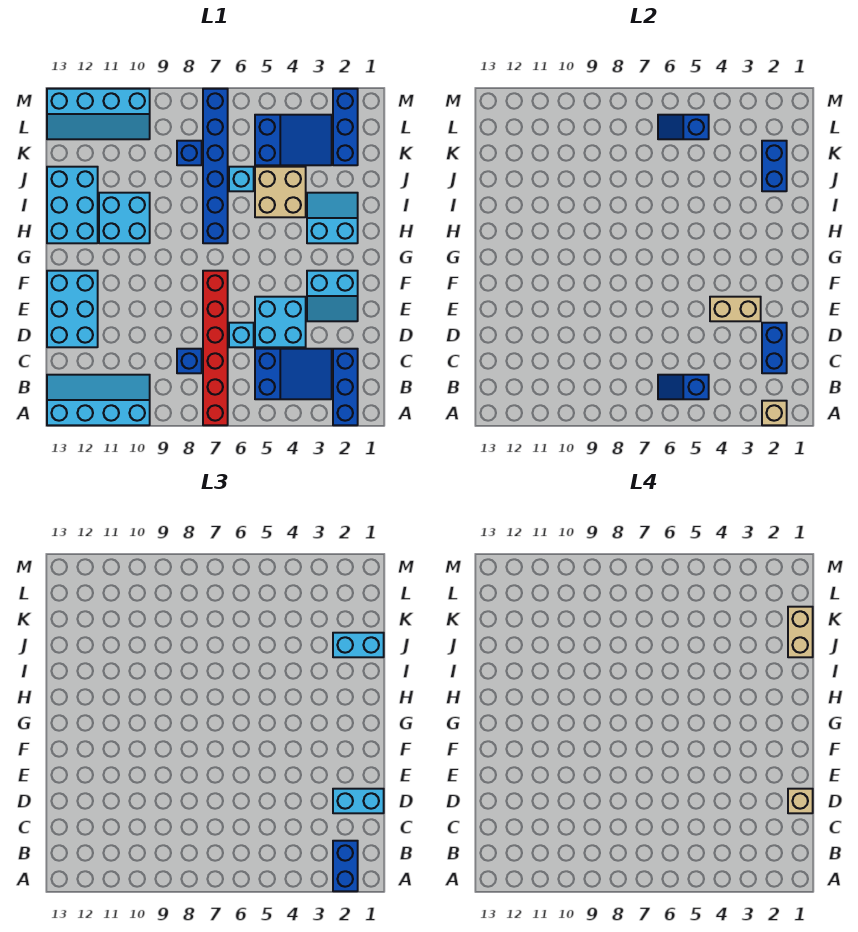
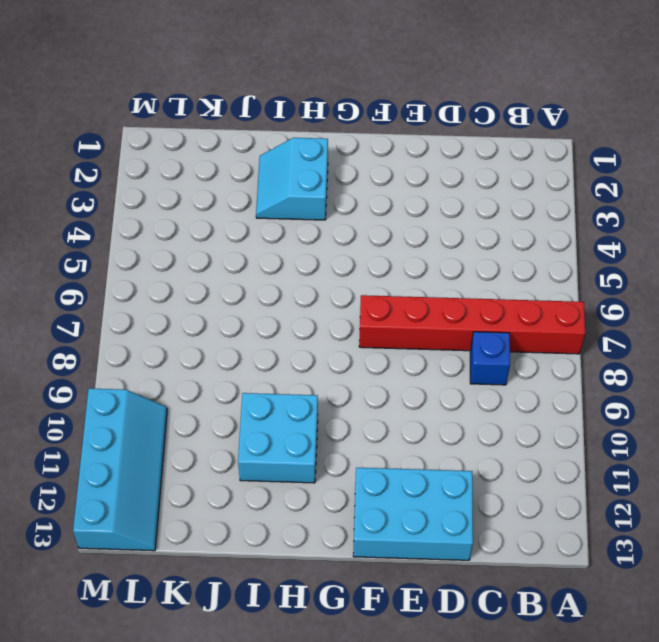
none -> blue 1x3 brick [333,349,358,425]
none -> cyan 2x4 slope [47,375,150,425]
none -> blue 2x3 slope [255,349,332,399]
none -> cyan 2x2 brick [255,297,306,347]

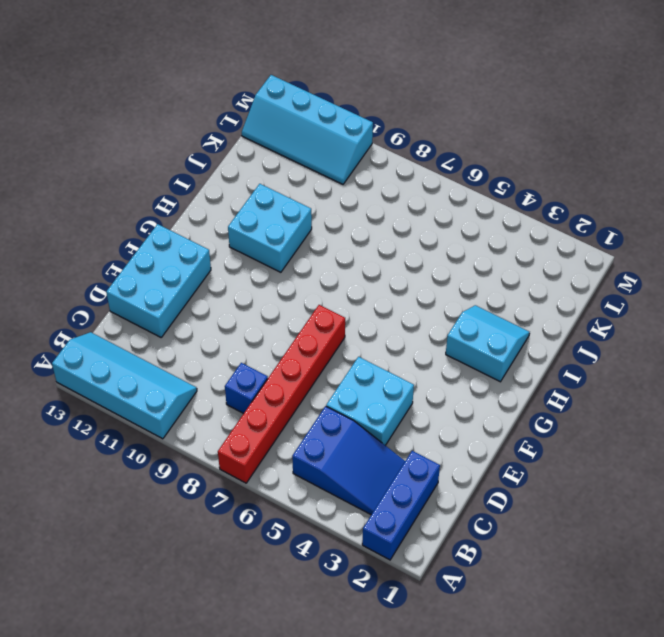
none -> cyan 1x1 brick [229,323,254,347]
none -> cyan 2x2 slope [307,271,358,321]
none -> blue 1x6 brick [203,89,228,243]
none -> cyan 2x3 brick [47,167,98,243]

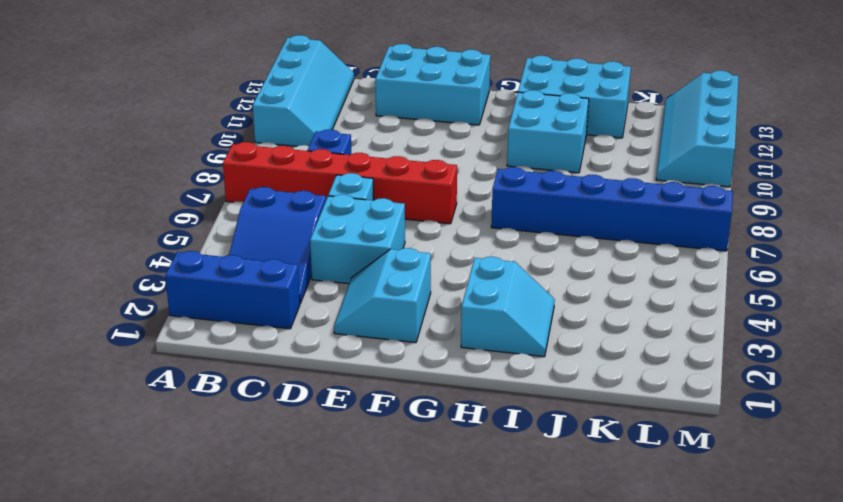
none -> tan 2x2 brick [255,167,306,217]
none -> cyan 1x1 brick [229,167,254,191]
none -> blue 1x3 brick [333,89,358,165]
none -> blue 2x3 slope [255,115,332,165]

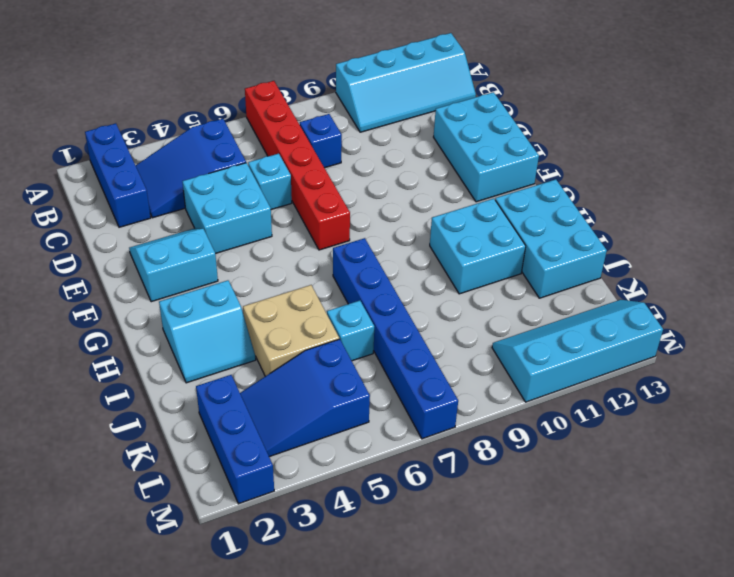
none -> blue 1x1 brick [177,141,202,165]
none -> tan 1x1 brick [762,401,787,425]
none -> blue 1x2 slope [658,375,709,399]
none -> blue 1x2 brick [762,323,787,373]

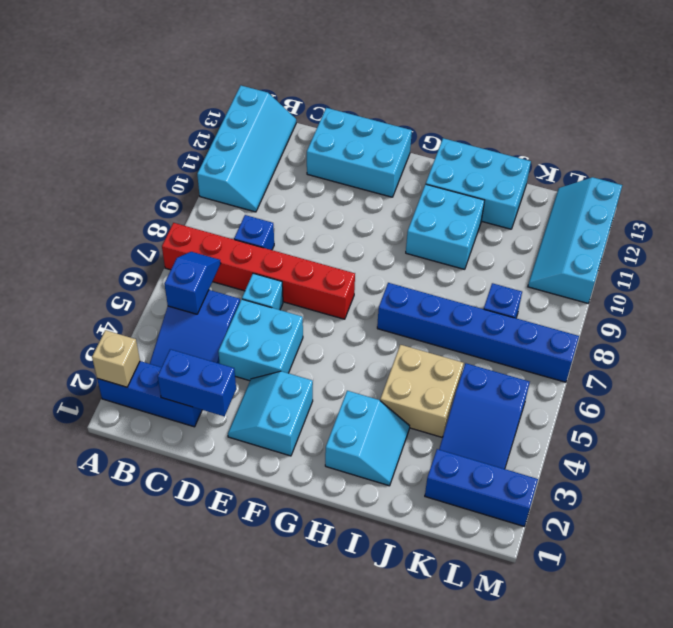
none -> cyan 1x1 brick [229,167,254,191]
none -> tan 1x2 brick [710,297,761,321]
none -> blue 1x2 brick [762,141,787,191]
none -> blue 1x2 slope [658,115,709,139]

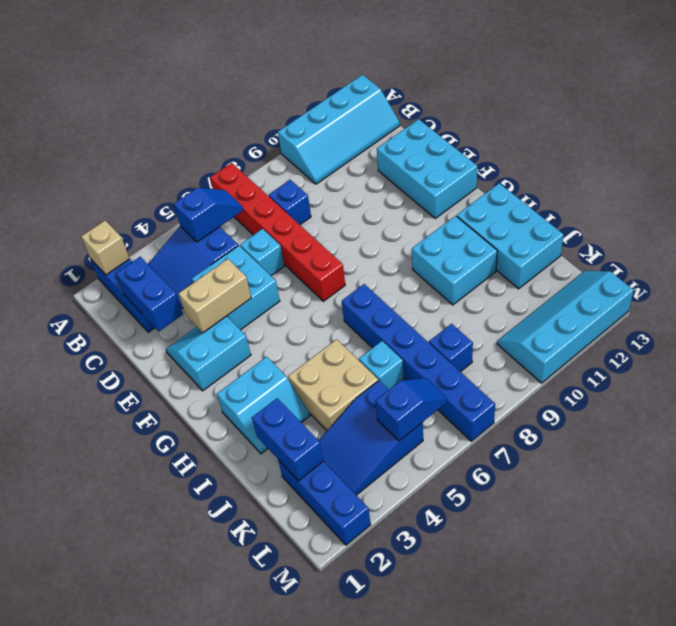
none -> blue 1x2 brick [333,841,358,891]
none -> cyan 1x2 brick [333,789,384,813]
none -> cyan 1x2 brick [333,633,384,657]
none -> tan 1x1 brick [788,789,813,813]

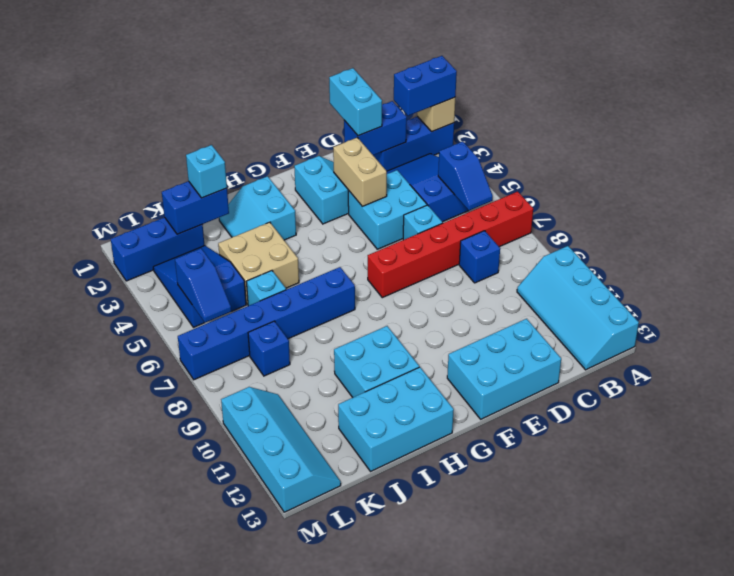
cyan 1x1 brick [186,145,227,198] -> cyan 1x2 brick [333,633,384,657]
none -> tan 1x1 brick [788,789,813,813]
none -> tan 1x2 brick [788,607,813,657]

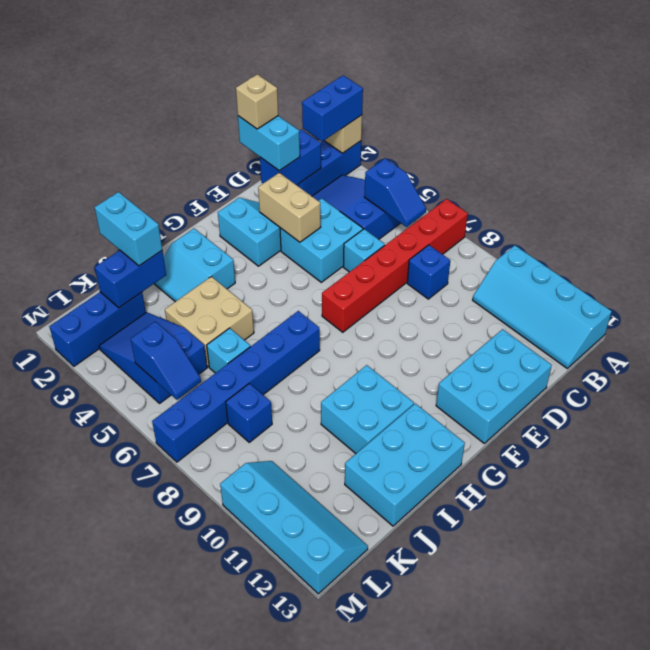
none -> tan 1x2 brick [788,607,813,657]

